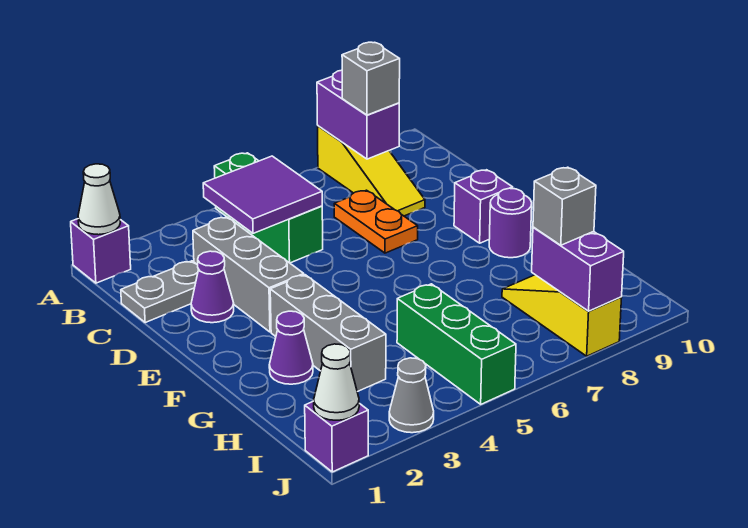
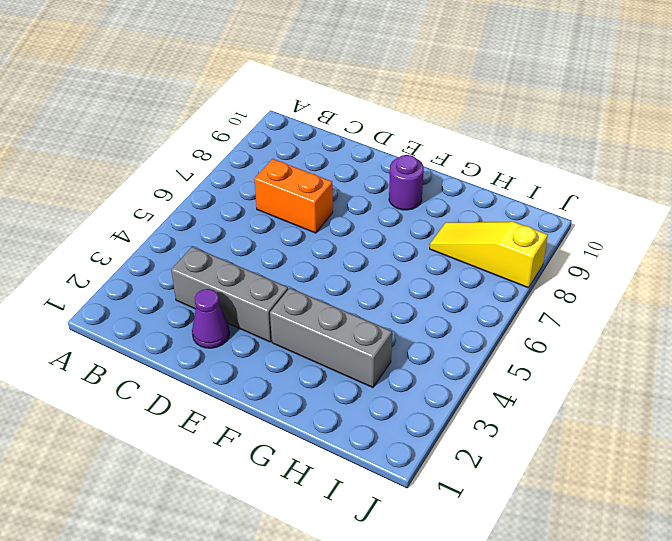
orange 1x2 brick [254,159,333,233] -> orange 1x2 plate [334,190,418,253]
none -> purple 1x1 brick [71,219,131,283]
none -> green 1x3 brick [214,153,323,263]
none -> yellow 1x3 slope [318,126,425,216]

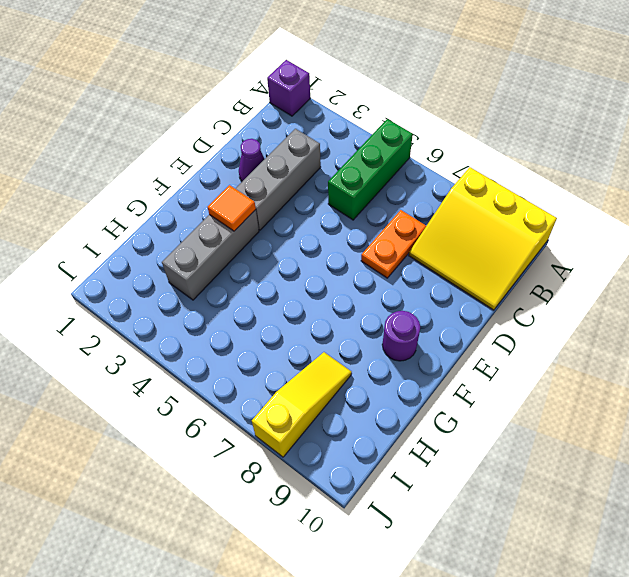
yellow 3x3 slope [409,167,557,310] -> yellow 1x3 slope [318,126,425,216]
orange 1x1 tile [208,185,256,231] -> none
none -> grey 1x2 plate [121,261,199,323]
none -> purple 1x1 brick [454,170,513,243]
none -> purple 1x1 cone [269,311,313,384]

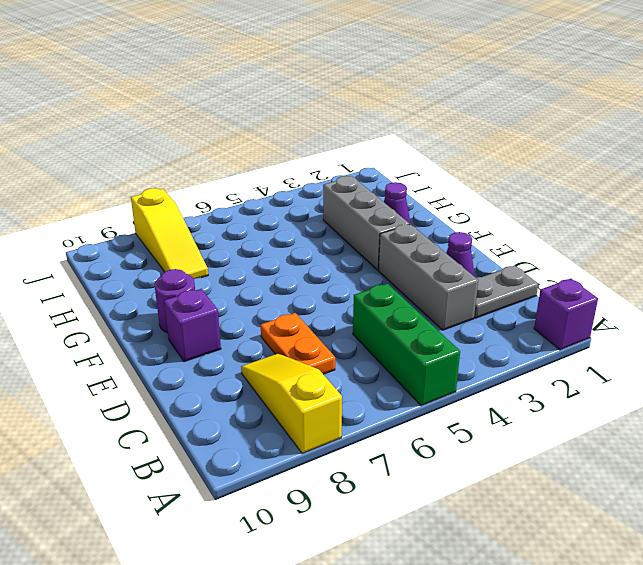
none -> green 1x3 brick [397,284,516,404]
none -> purple 1x1 brick [305,401,368,472]
none -> grey 1x1 cone [389,358,434,433]

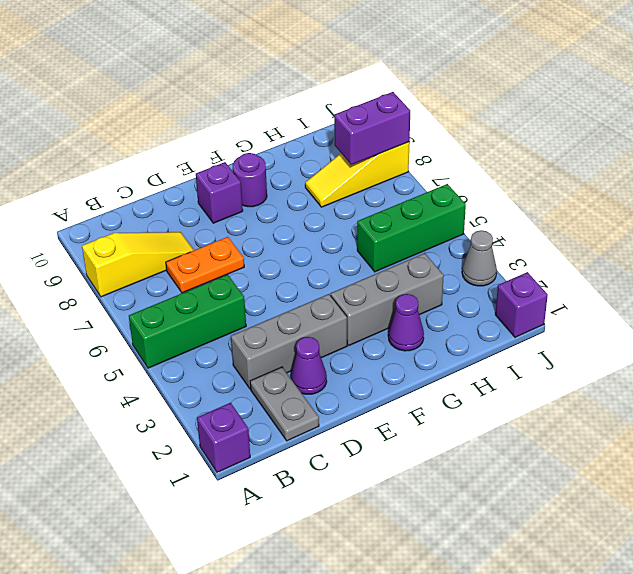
none -> white 1x1 cone [78,164,120,235]
none -> purple 1x2 brick [317,70,399,159]
none -> purple 2x2 tile [203,156,322,233]

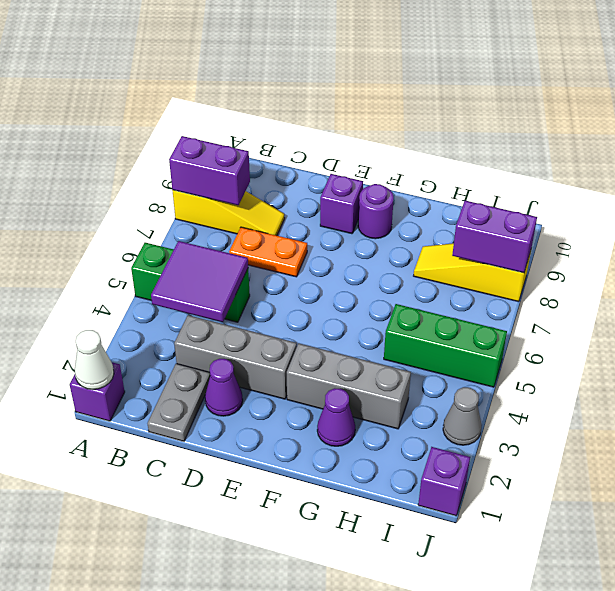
none -> white 1x1 cone [314,344,359,420]
none -> grey 1x1 brick [342,42,400,115]
none -> grey 1x1 brick [533,167,596,245]

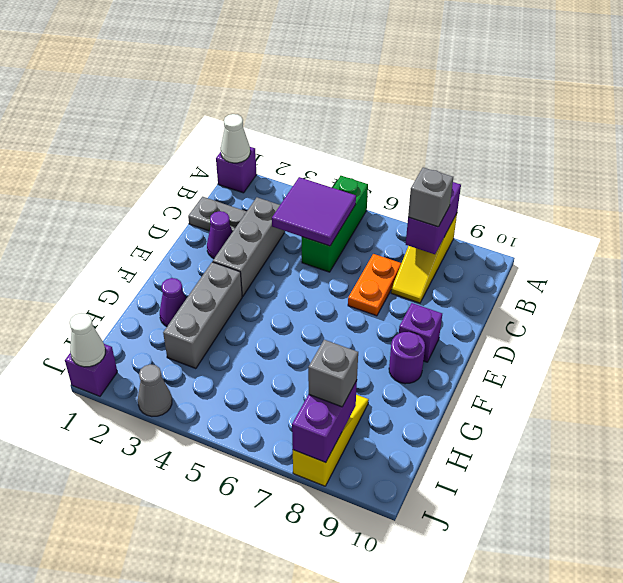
none -> green 1x3 brick [397,284,516,404]

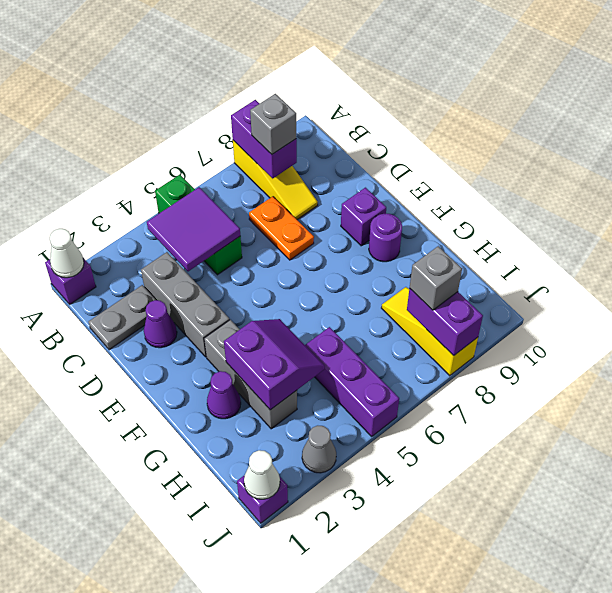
purple 2x2 slope [224,319,325,410] -> none
purple 1x3 brick [305,327,399,436] -> green 1x3 brick [397,284,516,404]

